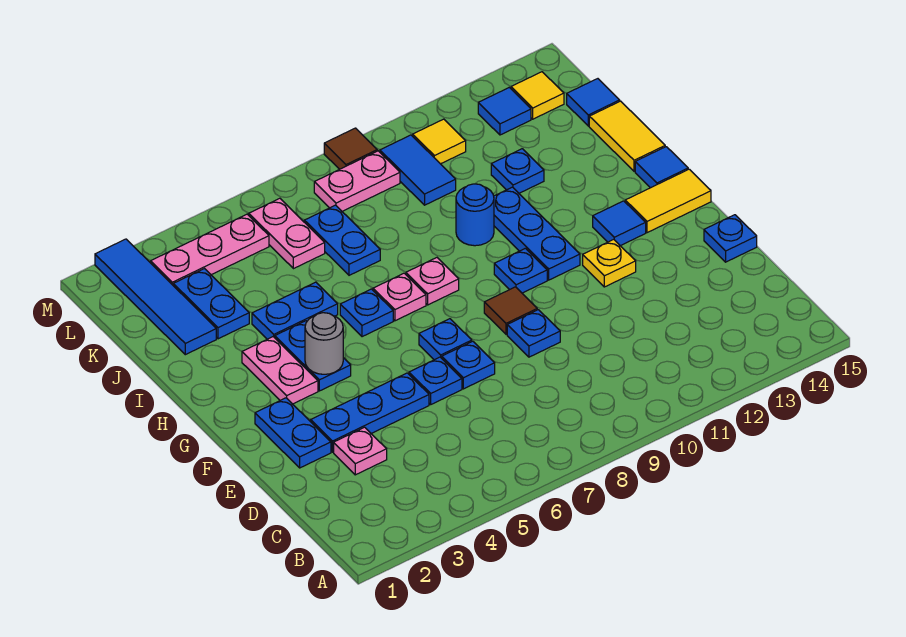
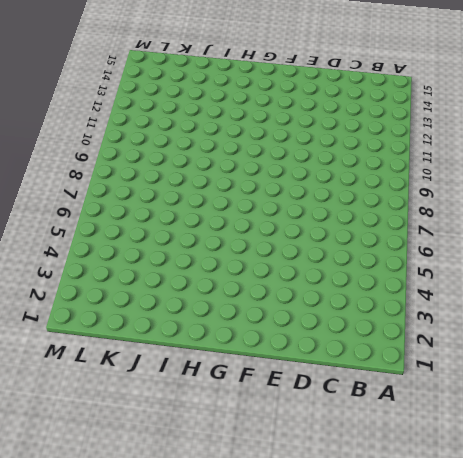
none -> pink 1x1 plate [334,427,387,475]
none -> blue 1x2 plate [255,398,331,468]
none -> blue 1x3 plate [311,373,429,452]
none -> blue 1x1 plate [409,357,462,404]

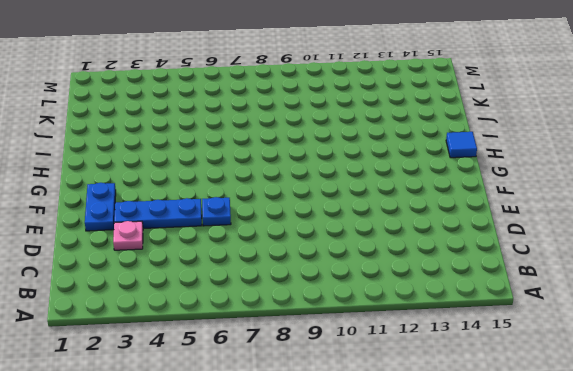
none -> blue 1x1 plate [442,341,495,389]
none -> blue 1x1 plate [507,310,560,357]
none -> blue 1x1 plate [704,215,757,262]
none -> blue 1x1 plate [419,319,472,360]

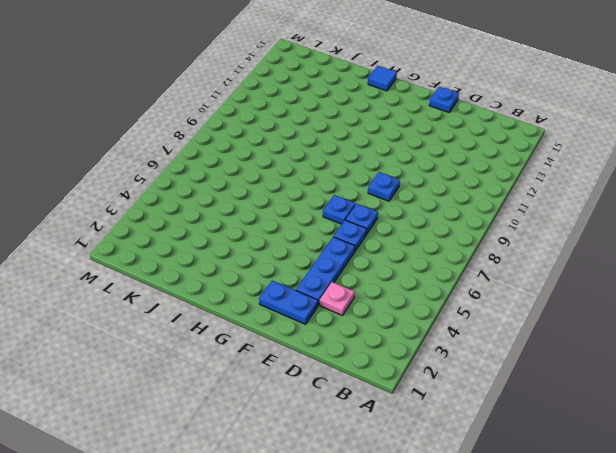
none -> brown 1x1 tile [484,287,537,334]
none -> yellow 1x1 plate [583,239,636,287]
none -> pink 1x2 plate [242,337,318,404]
none -> blue 1x2 plate [275,321,351,391]

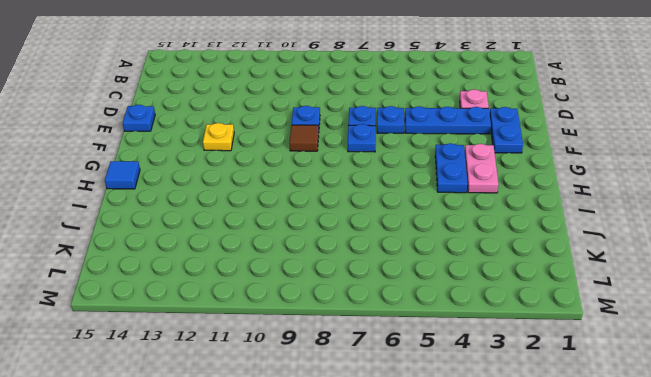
none -> blue 1x1 plate [494,248,547,293]
none -> blue 1x3 plate [494,187,580,280]
none -> blue 1x1 tile [593,201,646,246]
none -> yellow 1x2 tile [625,169,711,233]

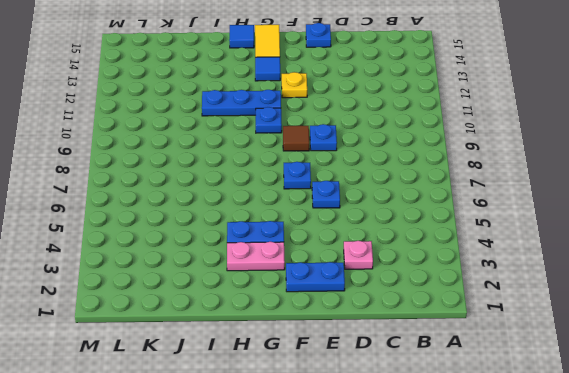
none -> blue 1x3 plate [311,373,429,452]
none -> blue 1x1 plate [442,341,495,389]
none -> blue 1x1 plate [340,289,393,337]
none -> pink 1x1 plate [373,273,426,321]

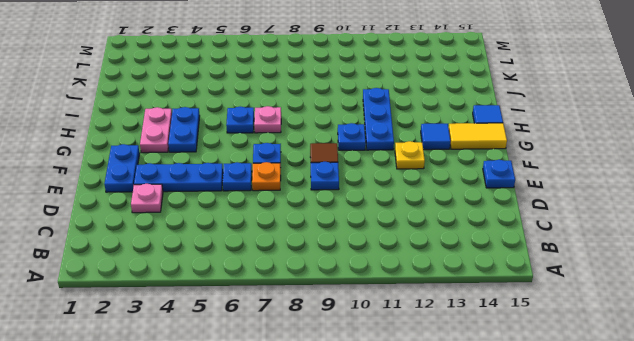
orange 1x1 plate [252,162,281,191] -> blue 1x1 plate [442,341,495,389]
none -> pink 1x1 plate [406,258,459,305]
none -> blue 1x2 plate [252,282,338,339]
none -> blue 1x1 round brick [456,184,494,246]
none -> yellow 1x2 tile [589,101,665,171]

